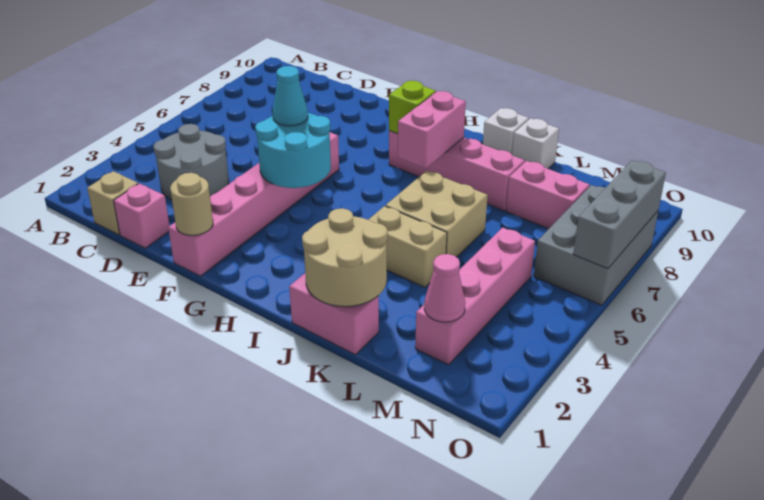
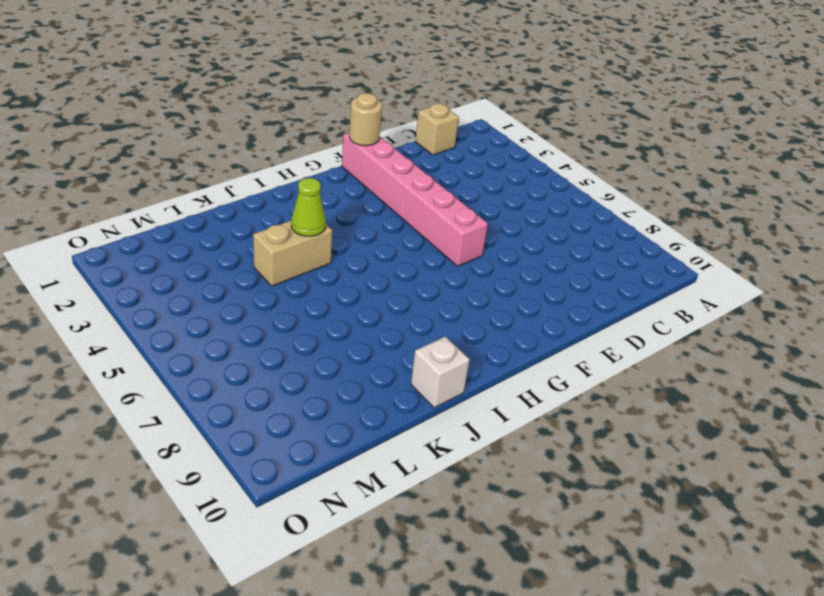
lime 1x1 cone [291,178,326,236] -> none
none -> grey 2x2 round brick [154,124,229,200]
none -> pink 1x1 brick [114,183,170,248]
none -> pink 1x4 brick [389,131,525,211]

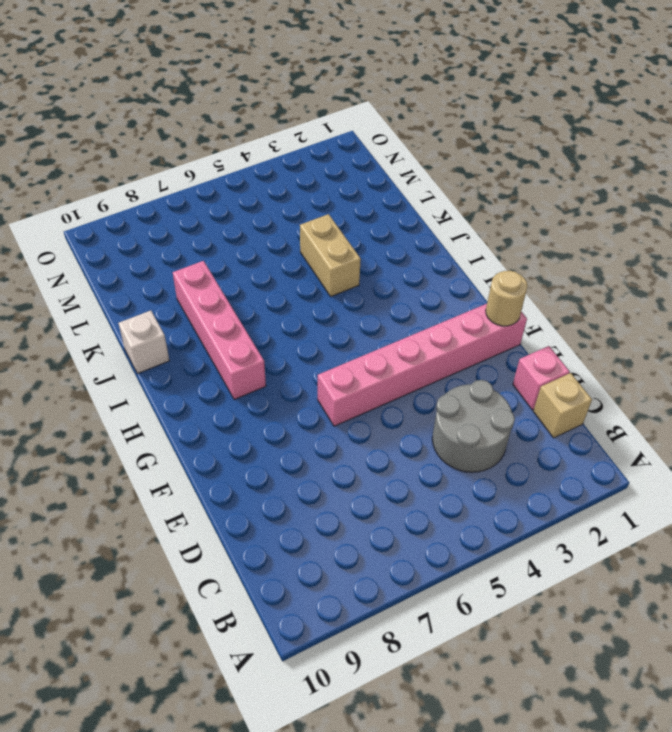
none -> pink 1x2 brick [289,273,379,355]
none -> tan 2x2 brick [386,171,488,257]
none -> white 1x1 brick [512,118,559,169]

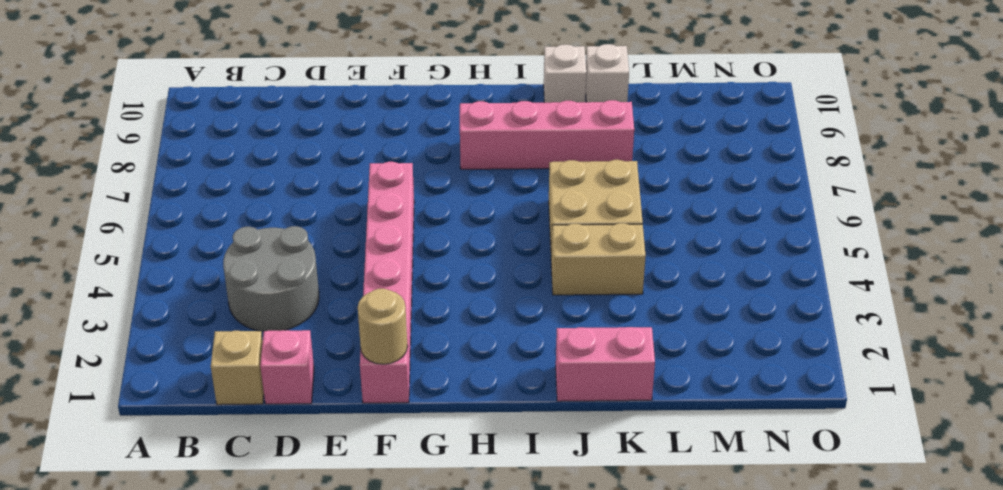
none -> pink 1x2 brick [506,161,590,229]
none -> pink 1x4 brick [415,228,535,365]
none -> grey 2x3 brick [534,185,658,305]

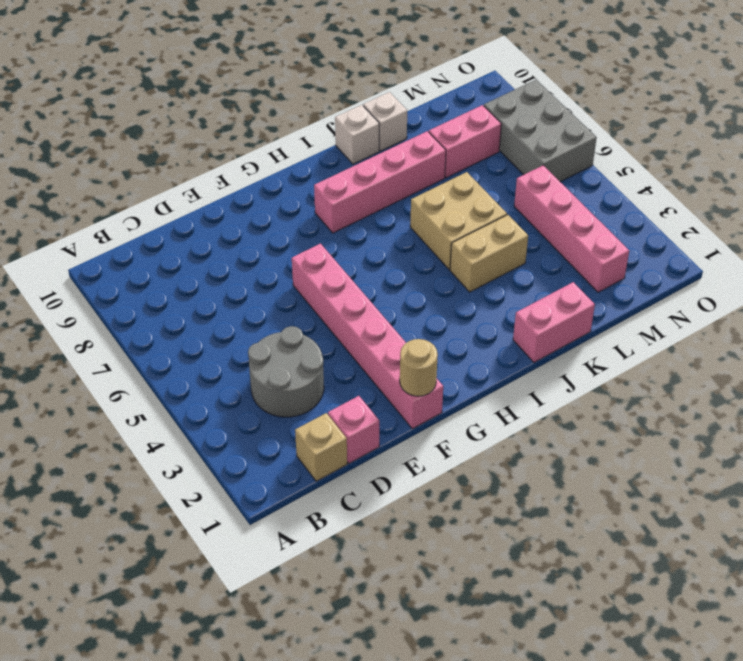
none -> cyan 2x2 round brick [255,113,331,188]
none -> lime 1x1 brick [389,81,436,134]
none -> pink 1x2 brick [398,91,466,169]

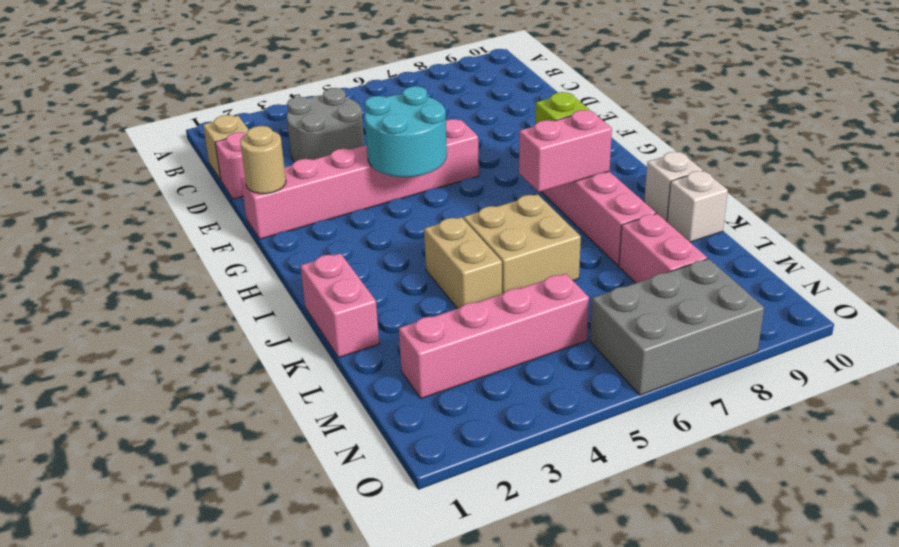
none -> tan 2x2 round brick [302,208,388,307]
none -> pink 1x1 cone [424,254,465,322]
none -> grey 1x3 brick [573,160,666,269]

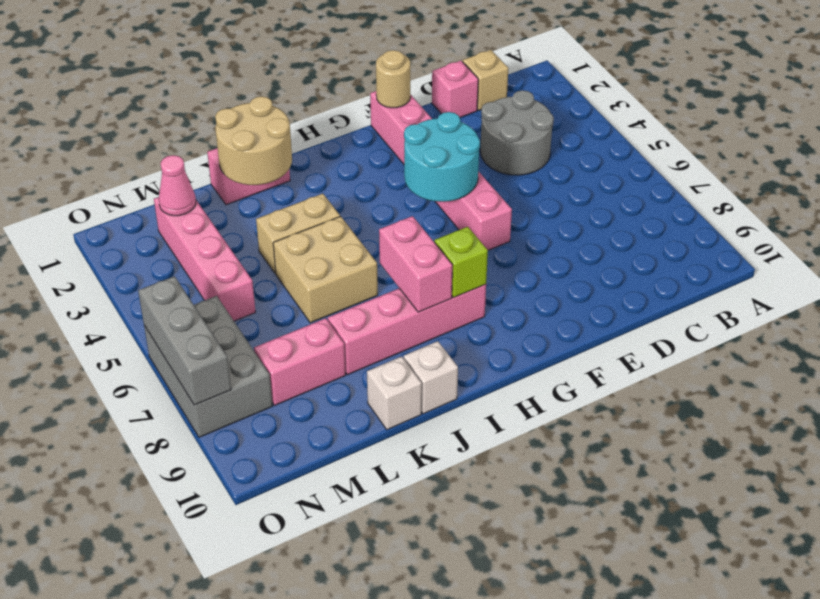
none -> cyan 1x1 cone [273,66,308,126]

